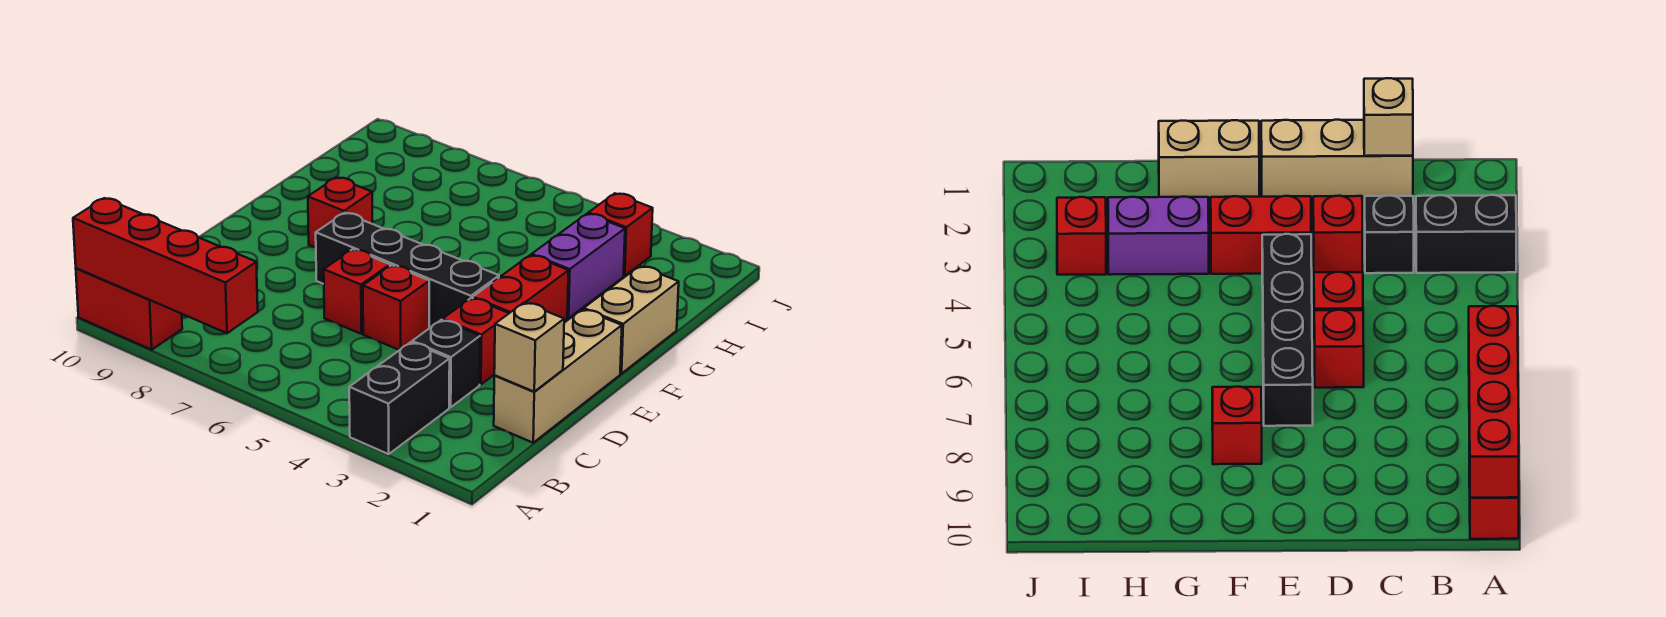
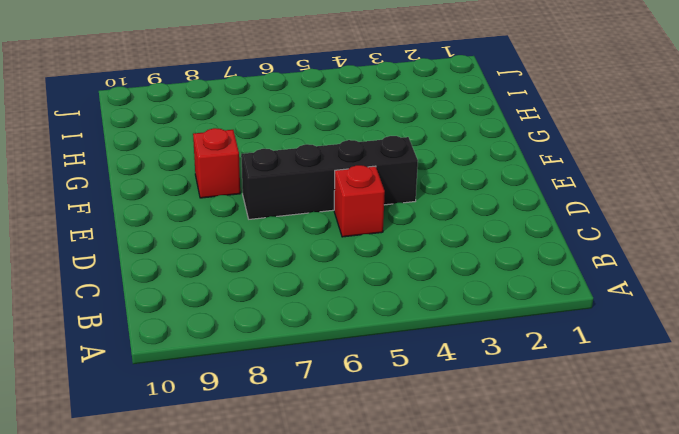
none -> black 1x2 brick [349,342,450,454]
none -> red 1x2 brick [76,268,182,350]
none -> tan 1x3 brick [494,309,622,443]

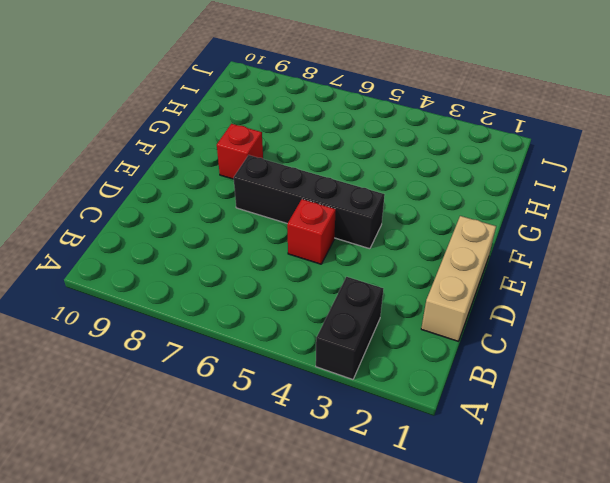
none -> red 1x2 brick [76,268,182,350]
none -> black 1x1 brick [412,320,480,407]
none -> red 1x1 brick [443,298,509,384]

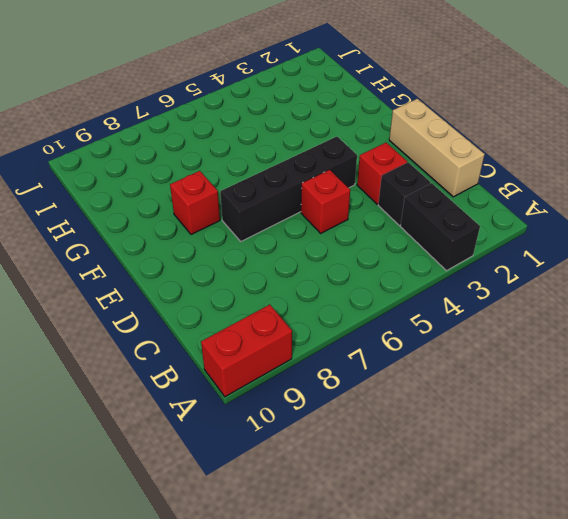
none -> red 1x1 brick [324,249,390,334]
none -> red 1x2 brick [473,255,569,322]
none -> tan 1x2 brick [584,266,679,374]

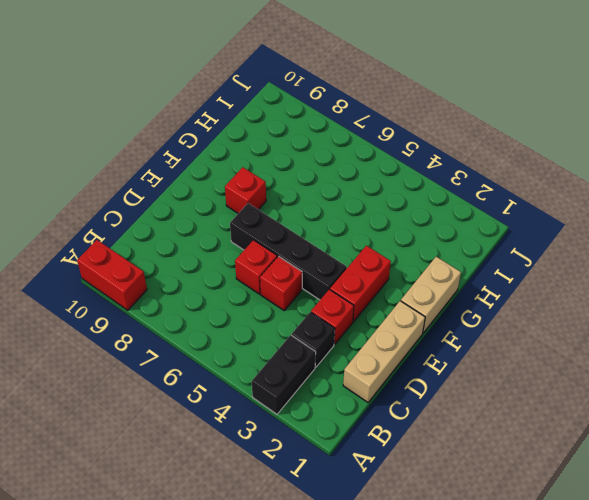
none -> purple 1x2 brick [532,214,625,318]
none -> red 1x1 brick [588,193,653,276]
none -> red 1x4 brick [73,198,258,333]

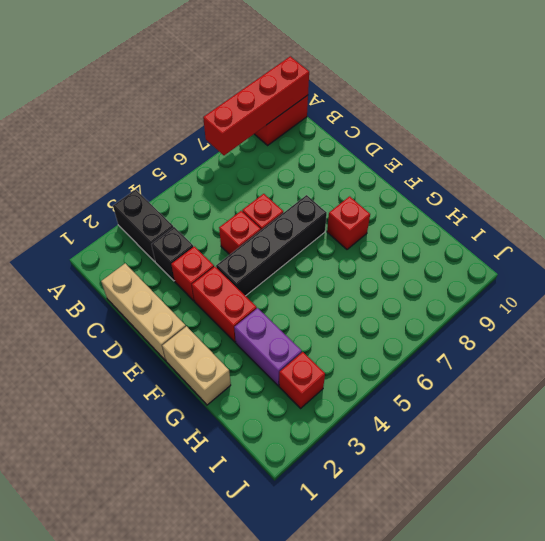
none -> tan 1x1 brick [494,302,564,392]

